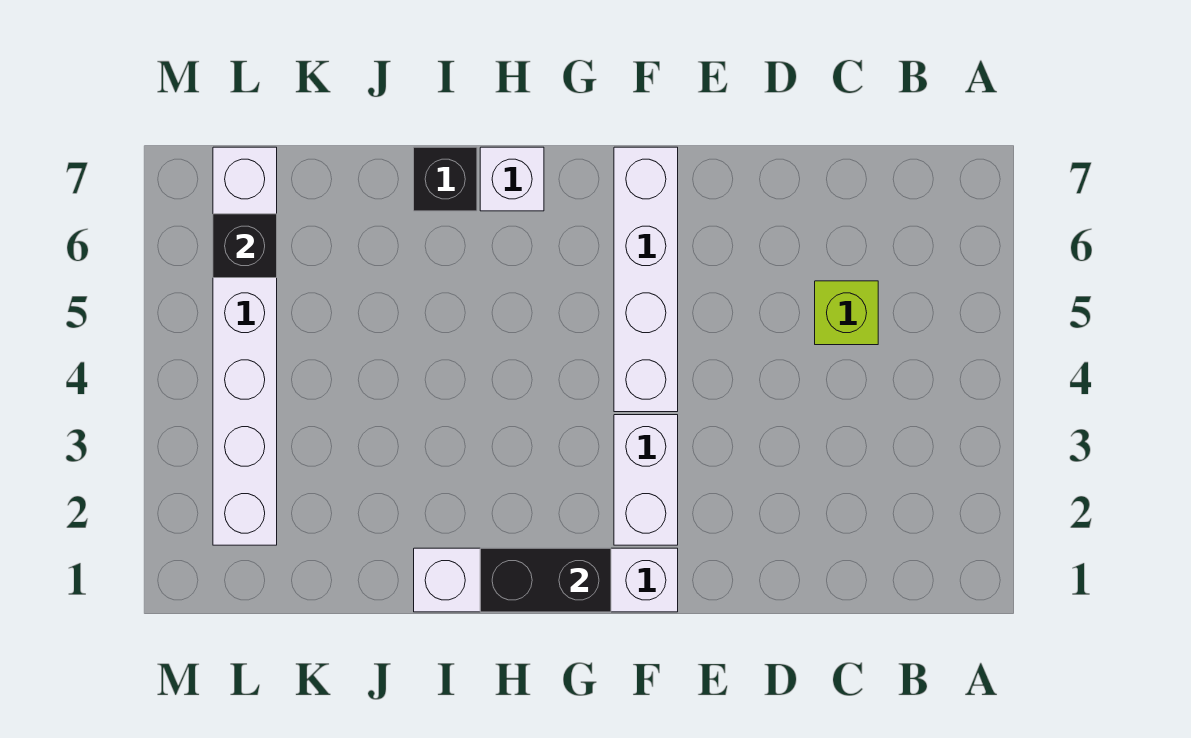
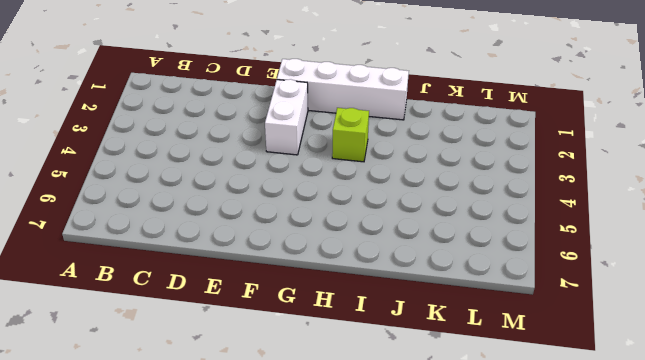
lime 1x1 brick [332,108,369,162] -> lime 1x1 brick moved to [815,281,878,345]
none -> white 1x4 brick [614,147,678,412]
none -> white 1x1 brick [480,147,544,211]

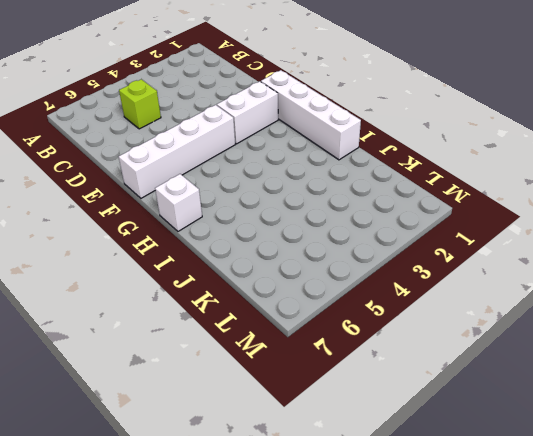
none -> black 1x1 brick [414,147,477,211]
none -> white 1x6 brick [213,147,277,545]

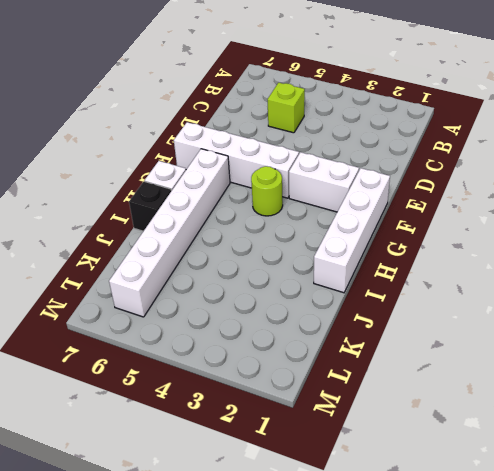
lime 1x1 round brick [251,166,283,216] -> none
white 1x6 brick [109,149,230,317] -> white 1x6 brick turned to [213,147,277,545]
none -> black 1x2 brick [480,548,611,612]
none -> black 1x1 brick [213,214,277,278]

